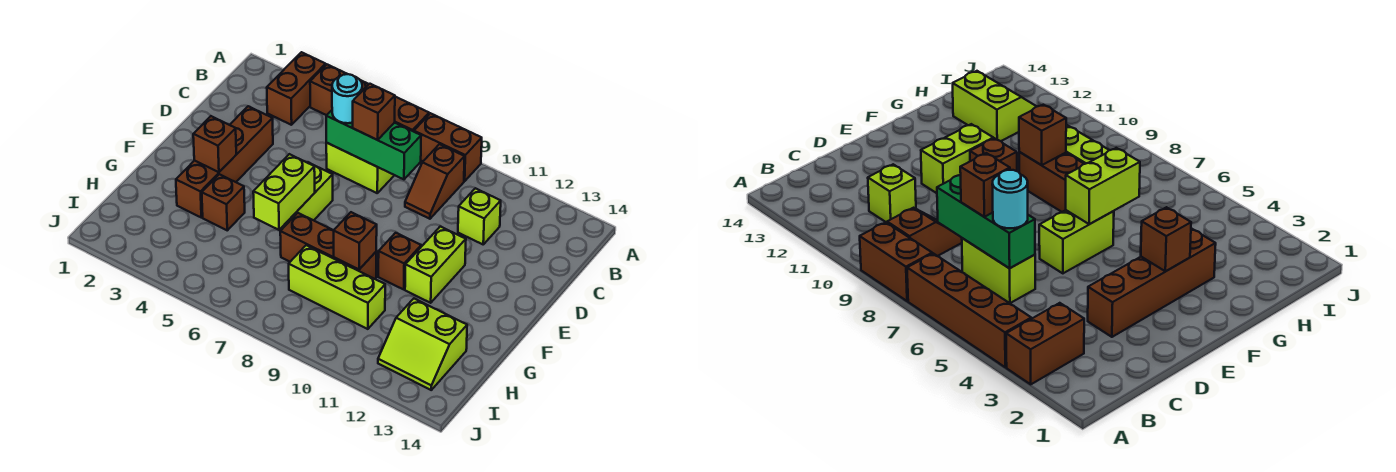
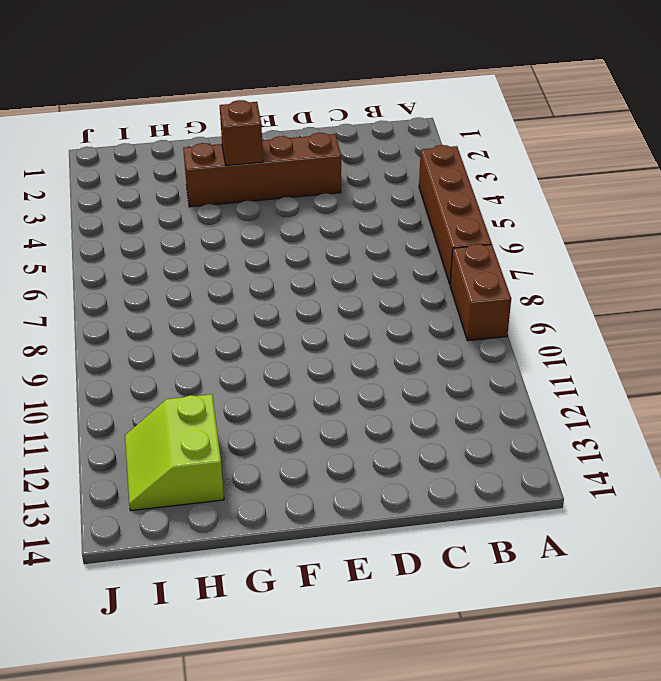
none -> brown 1x2 brick [267,52,326,125]
none -> brown 1x2 slope [405,144,465,219]
none -> lime 1x2 brick [326,143,394,193]

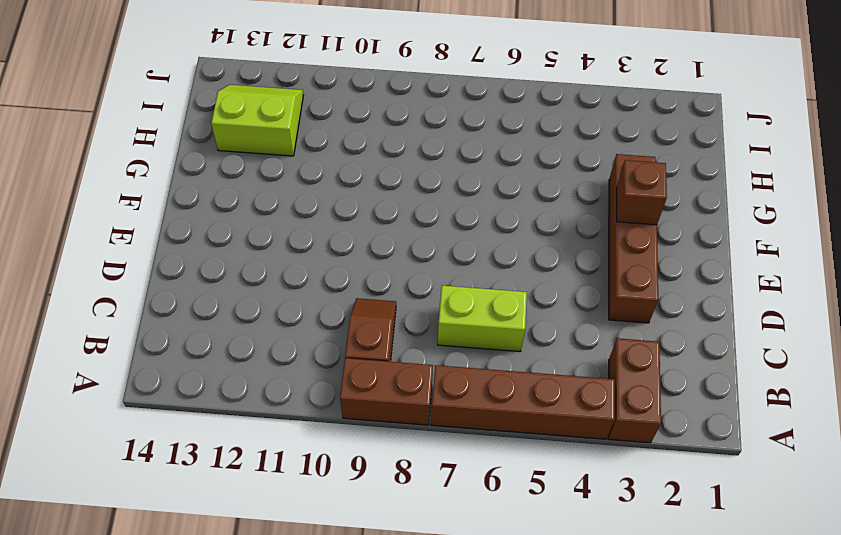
none -> lime 1x1 brick [458,188,501,244]
none -> lime 1x2 brick [281,162,333,229]
none -> lime 1x2 brick [405,227,466,303]

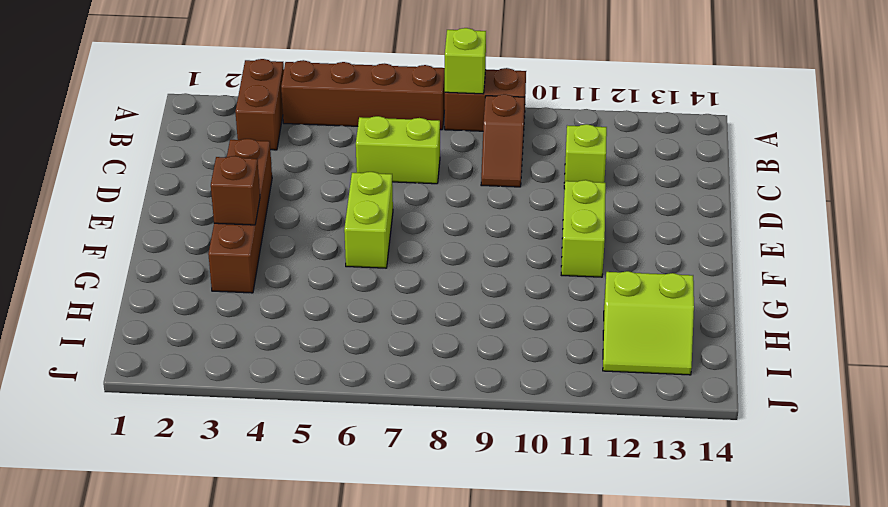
lime 1x1 brick [445,28,486,94] -> none
none -> brown 1x1 brick [378,233,421,290]
none -> brown 1x1 brick [202,174,245,230]
none -> brown 1x3 brick [280,213,376,279]

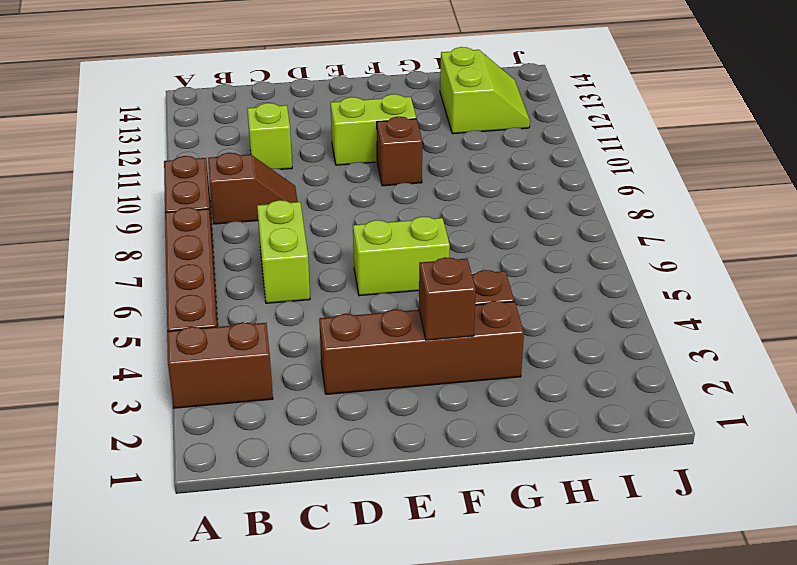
none -> brown 1x3 brick [280,213,376,279]
none -> lime 1x3 brick [289,245,385,329]
none -> green 1x3 brick [326,110,421,179]

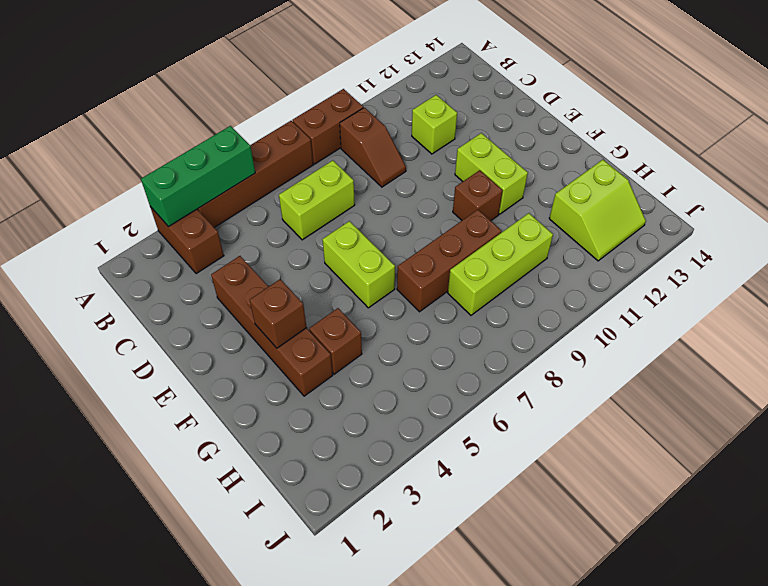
green 1x3 brick [141,126,255,227] -> green 1x3 brick moved to [326,110,421,179]
none -> lime 1x2 brick [253,154,315,230]
none -> brown 1x1 brick [334,212,377,269]
none -> cyan 1x1 round brick [332,74,362,123]

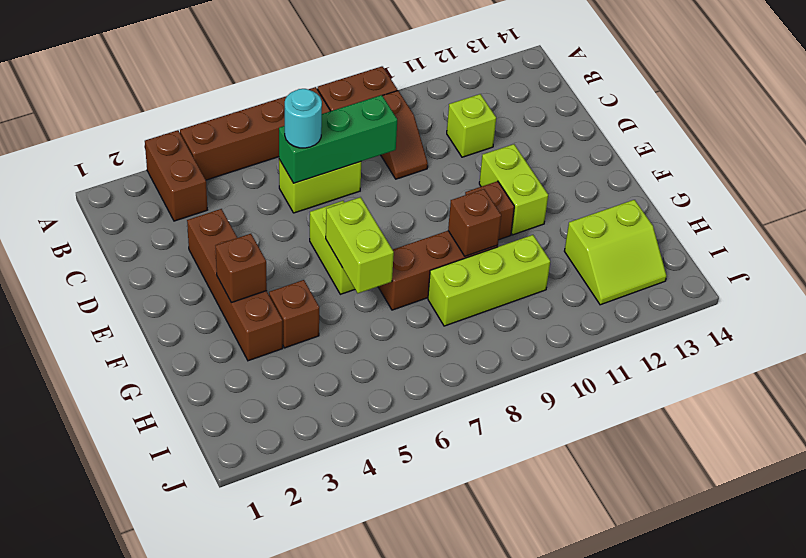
none -> brown 1x1 brick [353,84,395,140]

